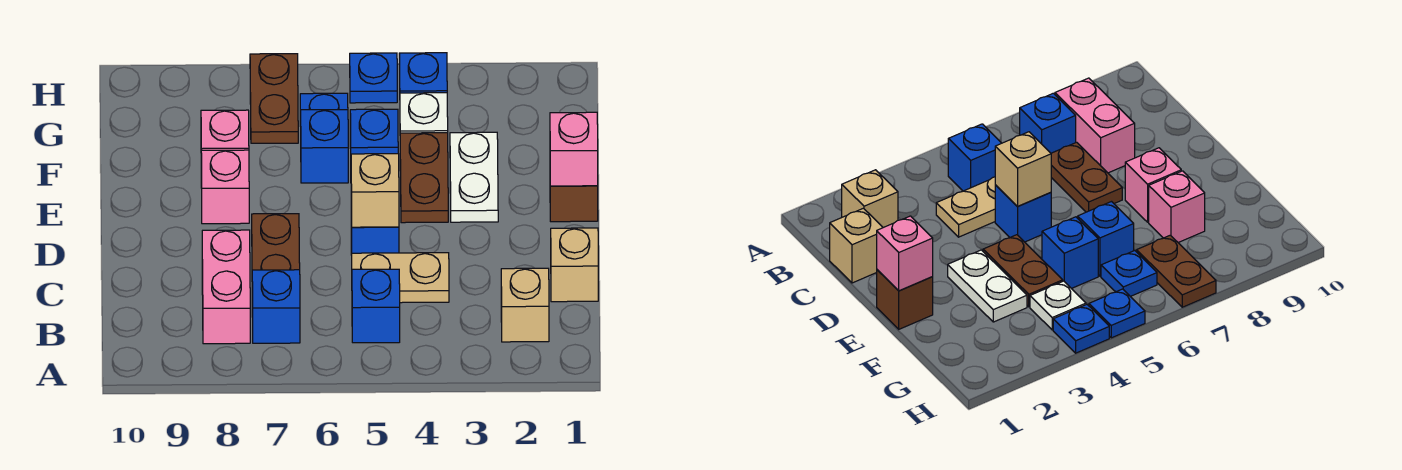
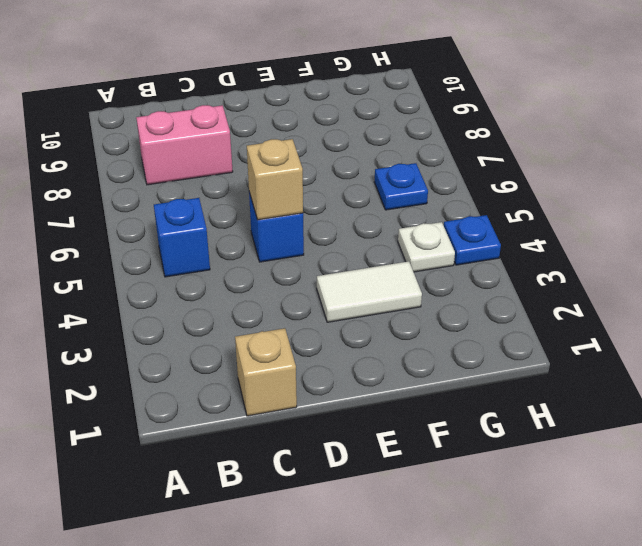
white 1x2 tile [317,261,422,322] -> white 1x2 plate [450,132,498,222]
none -> tan 1x1 brick [501,268,549,342]
none -> blue 1x1 brick [252,270,300,343]
none -> tan 1x2 plate [352,253,449,303]

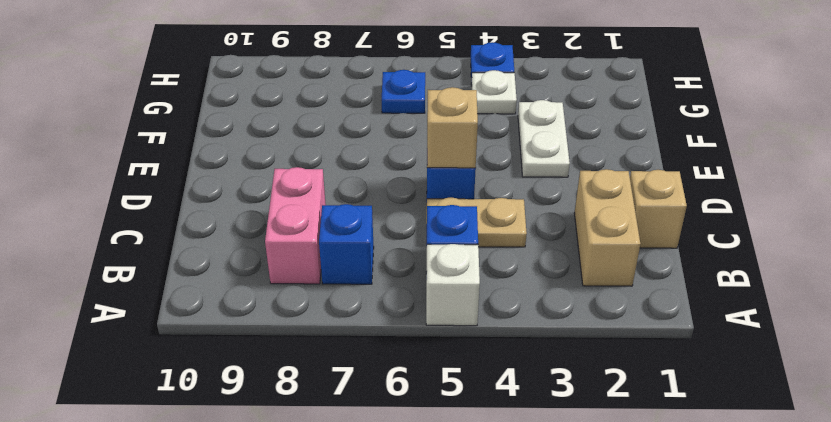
white 1x1 brick [426,244,480,326] -> none
tan 1x2 brick [574,169,640,286] -> tan 1x1 brick [501,268,549,342]
none -> brown 1x2 plate [252,214,300,270]
none -> brown 1x1 brick [550,186,598,222]
none -> brown 1x2 plate [400,133,448,223]

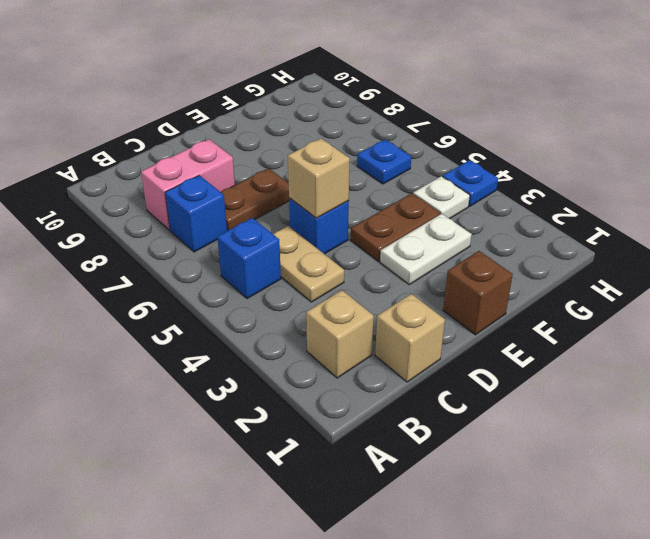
none -> pink 1x1 brick [201,150,249,224]
none -> blue 1x1 brick [350,109,398,154]
none -> blue 1x1 brick [301,110,348,183]

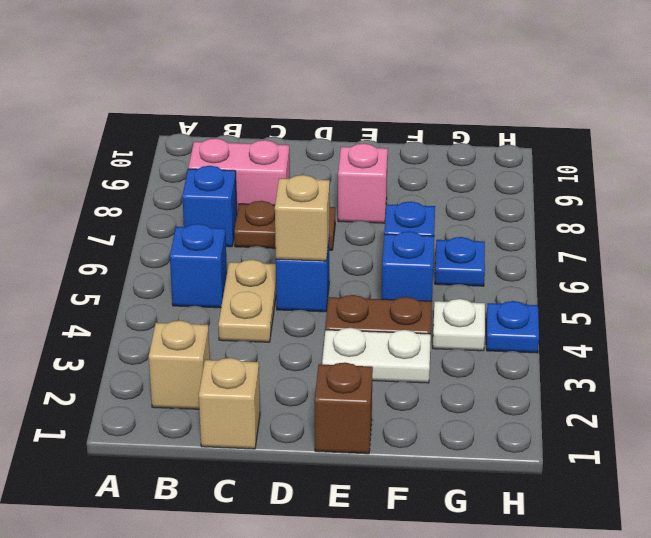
none -> pink 1x1 brick [201,110,249,150]
none -> brown 1x2 plate [250,54,298,143]
none -> blue 1x1 plate [350,53,397,103]

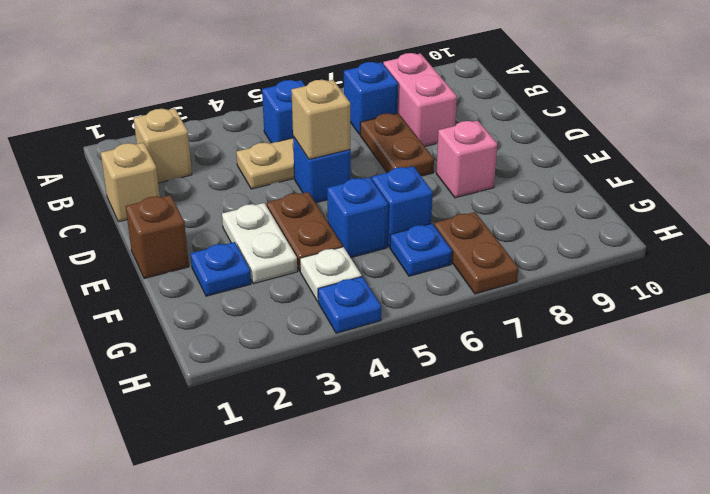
blue 1x1 plate [191,242,251,296] -> blue 1x1 plate moved to [350,53,397,103]
none -> pink 1x1 brick [201,110,249,150]
none -> pink 1x1 brick [550,112,598,186]

